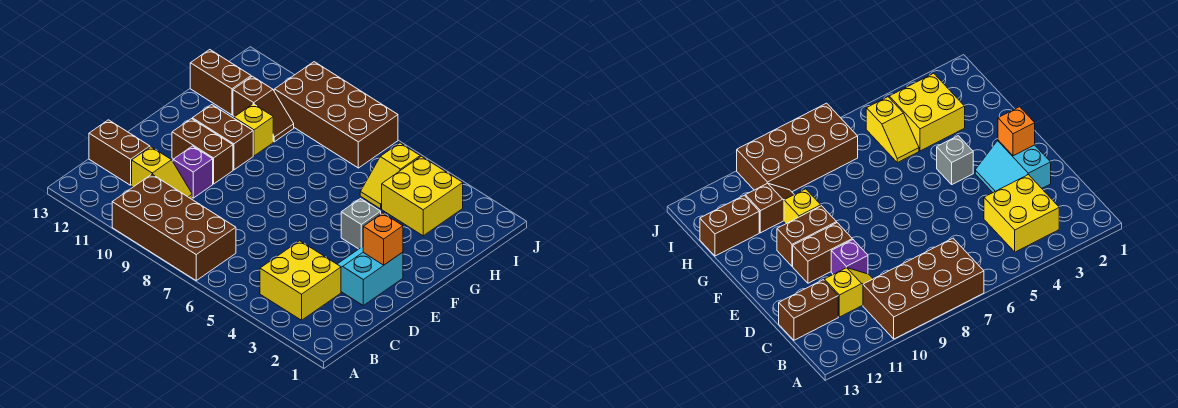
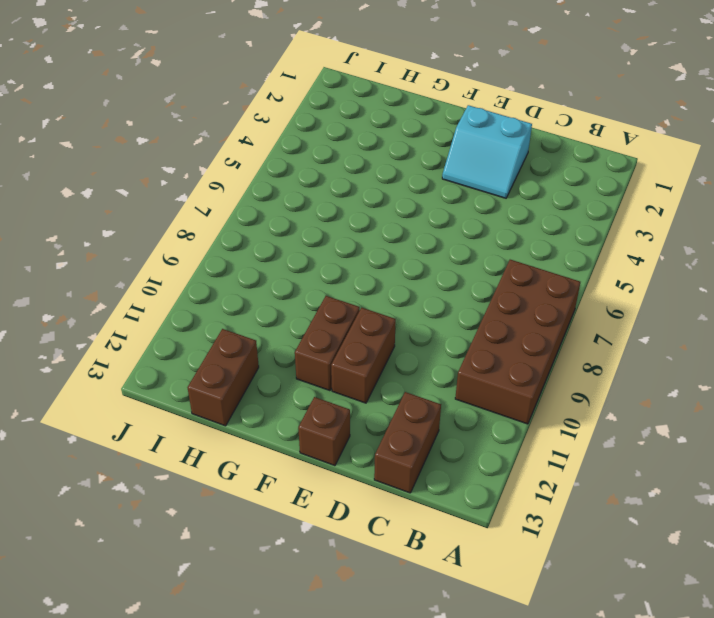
brown 1x1 brick [298,397,350,466] -> none
none -> yellow 2x2 brick [260,241,341,320]
none -> yellow 1x2 slope [132,147,192,199]
none -> purple 1x1 brick [173,146,213,198]

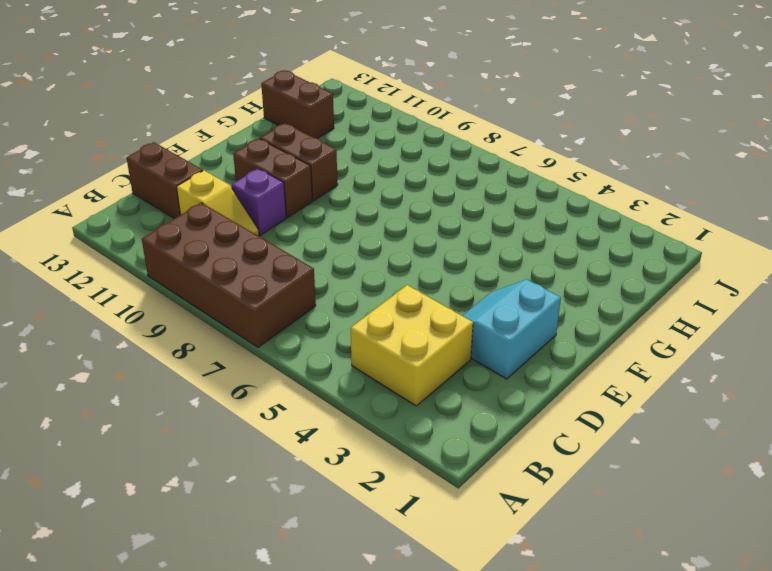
none -> grey 1x1 brick [341,199,381,249]
none -> yellow 1x1 brick [234,104,273,156]
none -> yellow 2x2 brick [382,156,463,236]

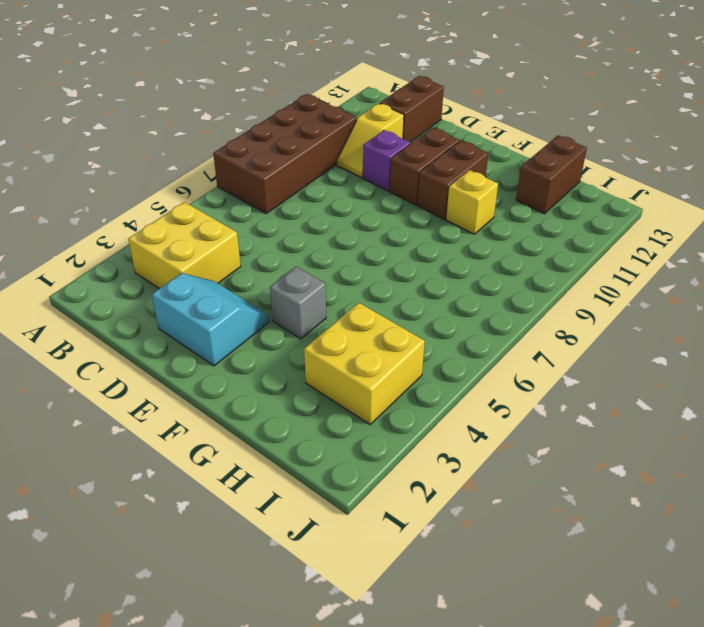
none -> yellow 1x2 slope [360,143,420,209]
none -> brown 1x2 slope [233,76,294,142]
none -> brown 2x4 brick [274,62,398,168]

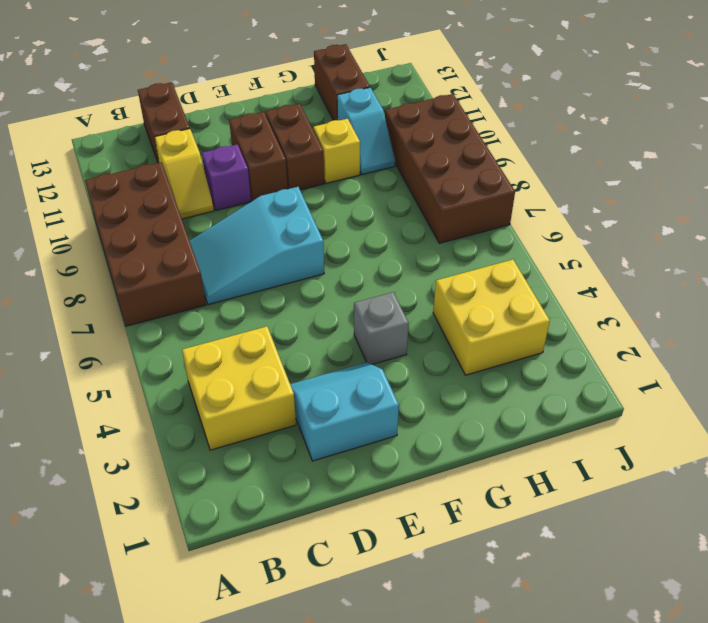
cyan 2x3 slope [190,187,324,305] -> none
cyan 1x2 slope [337,87,395,175] -> brown 1x2 slope [233,76,294,142]
none -> yellow 1x2 slope [360,143,420,209]
none -> orange 1x1 brick [363,213,403,265]

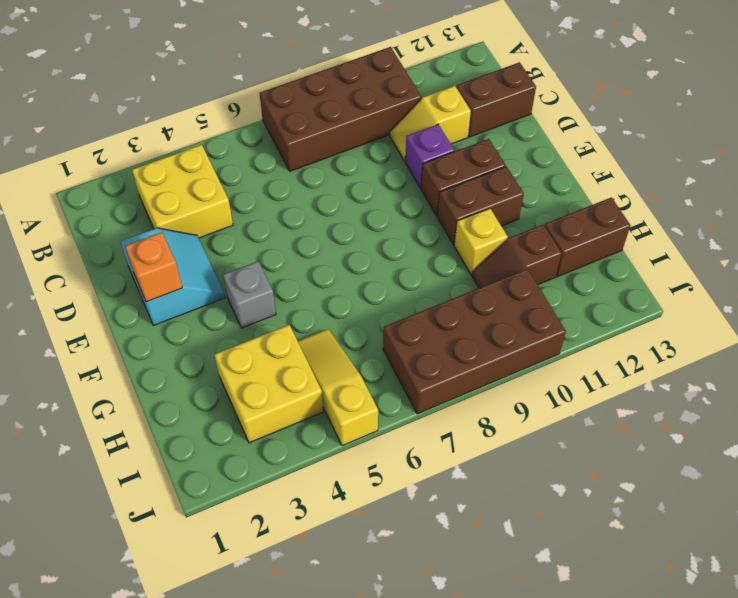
yellow 1x3 slope [298,329,378,446] -> yellow 1x2 slope [360,143,420,209]

